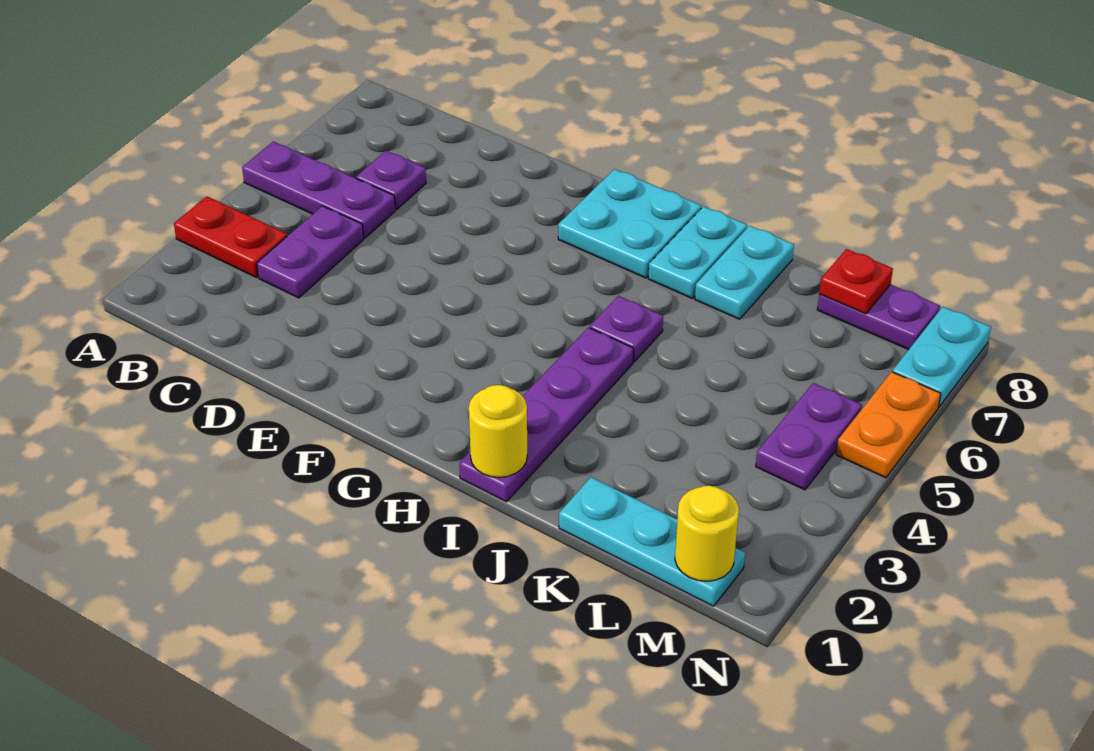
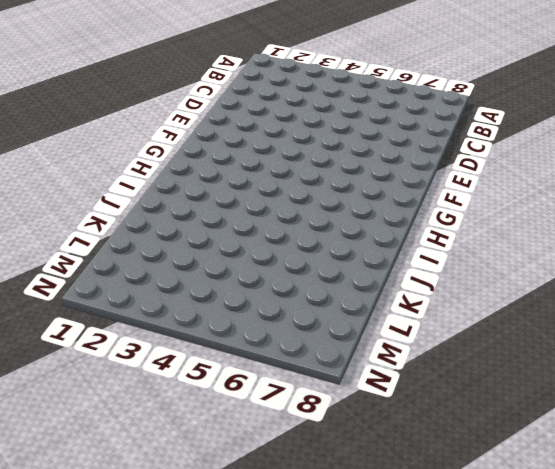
none -> red 1x2 plate [174,196,287,277]
none -> purple 1x3 plate [242,141,395,238]
none -> purple 1x2 plate [257,206,364,298]

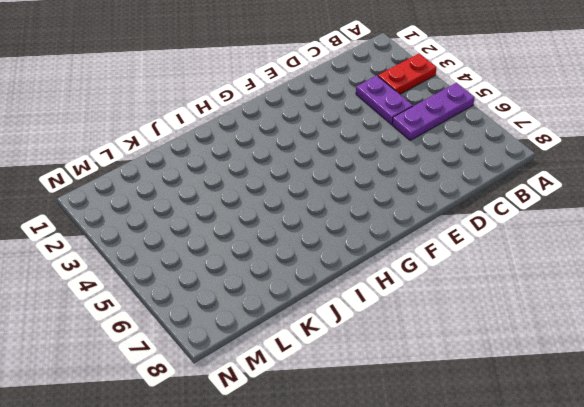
none -> purple 1x1 plate [356,151,426,210]
none -> cyan 2x2 plate [558,169,701,278]
none -> purple 1x4 plate [459,327,634,502]

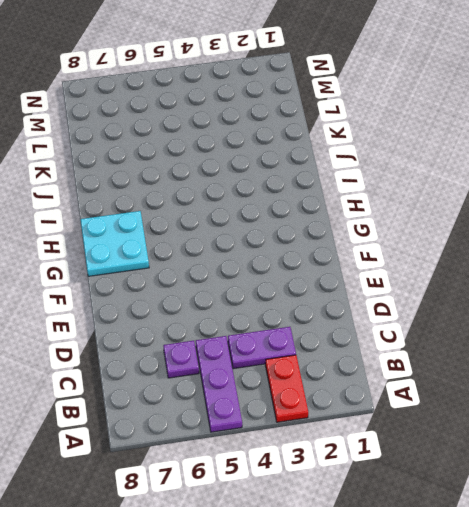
none -> purple 1x4 plate [459,327,634,502]
none -> purple 1x1 plate [590,296,663,362]
none -> cyan 1x2 plate [648,206,747,299]

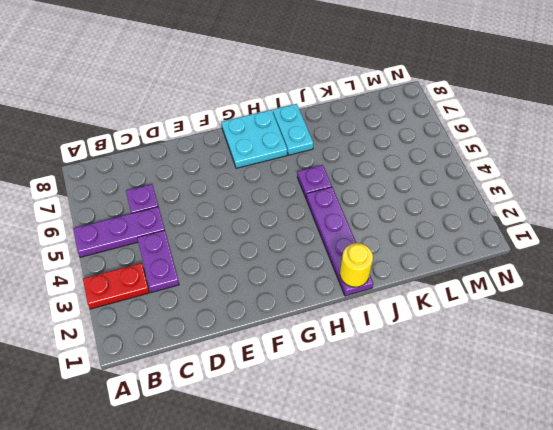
none -> cyan 1x2 plate [695,226,794,319]
none -> cyan 1x3 plate [559,477,745,606]
none -> purple 1x2 plate [817,285,940,350]

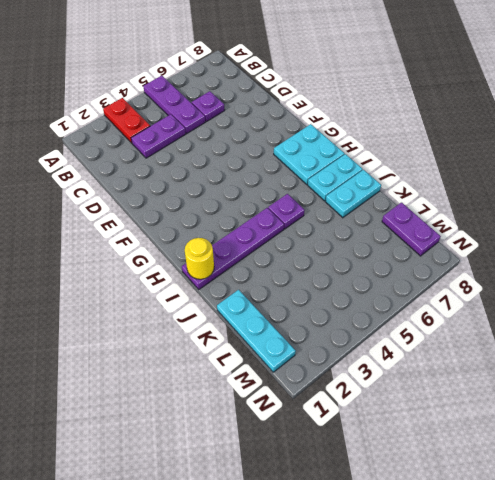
none -> purple 1x2 plate [756,383,862,490]
none -> orange 1x2 plate [836,372,941,478]
none -> cyan 1x2 plate [892,307,991,407]

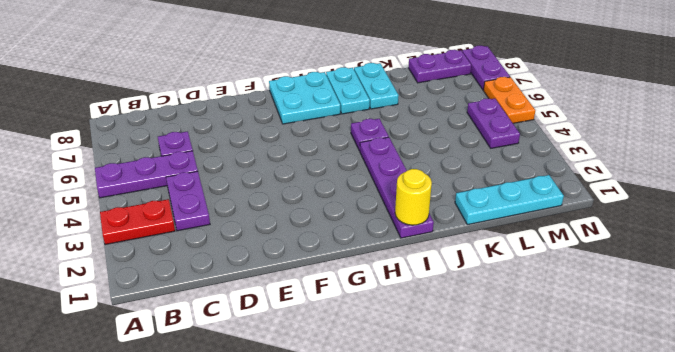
purple 1x2 plate [462,46,510,90] -> cyan 1x2 plate [892,307,991,407]
none -> red 1x1 plate [819,249,893,314]
none -> yellow 1x1 round brick [675,486,739,581]

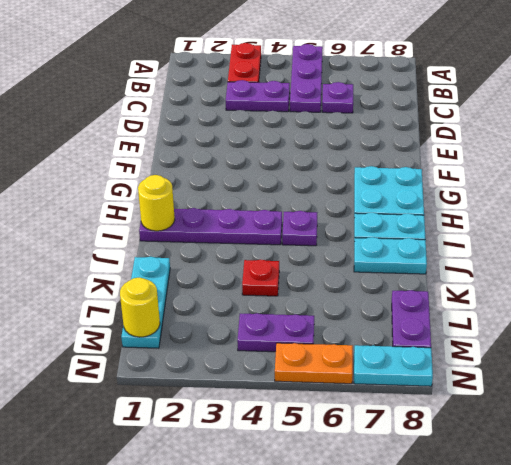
red 1x1 plate [242,260,279,296] -> red 1x1 plate moved to [819,249,893,314]

